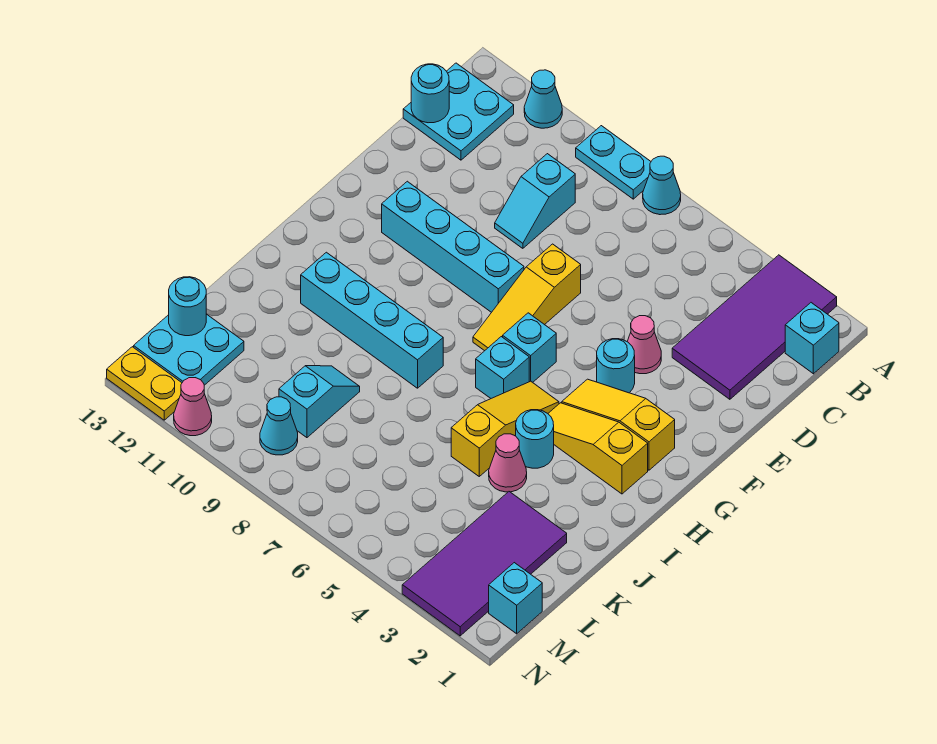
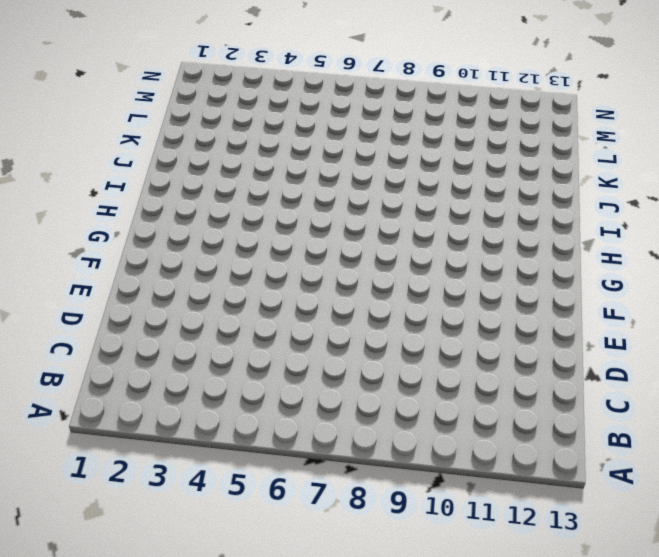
none -> purple 2x4 tile [672,255,837,399]
none -> cyan 1x1 cone [643,156,681,215]
none -> cyan 1x2 plate [576,126,651,199]

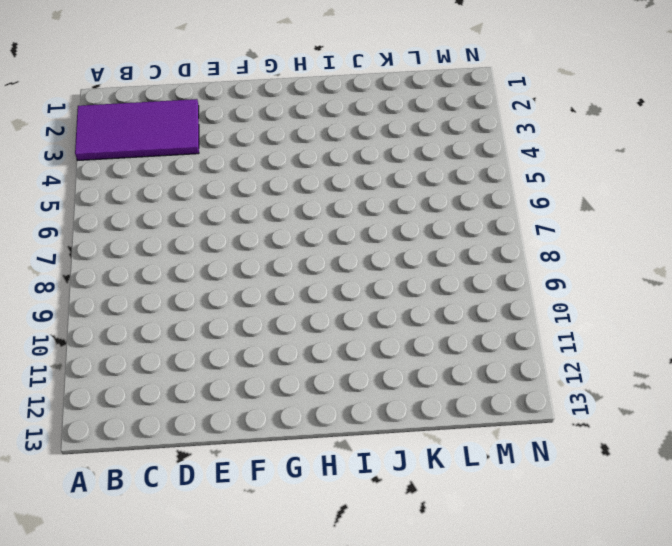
none -> cyan 1x1 cone [643,156,681,215]
none -> cyan 1x2 plate [576,126,651,199]
none -> cyan 1x1 cone [524,70,562,128]

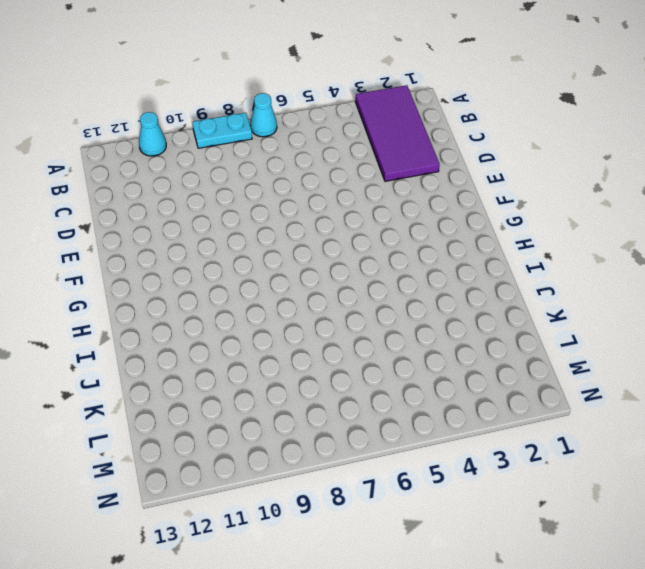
none -> cyan 1x1 brick [785,303,839,374]
none -> cyan 2x2 plate [403,63,514,160]
none -> cyan 1x2 slope [495,154,575,248]

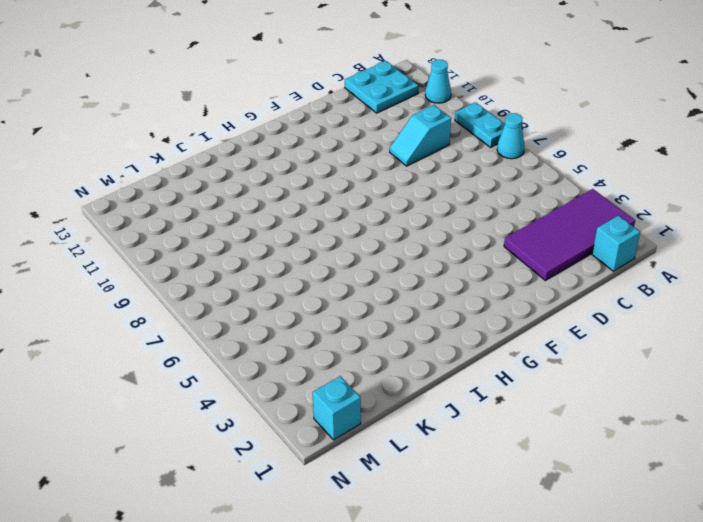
none -> pink 1x1 cone [627,316,661,374]
none -> yellow 1x3 slope [473,244,581,351]
none -> cyan 1x1 round brick [597,339,635,393]

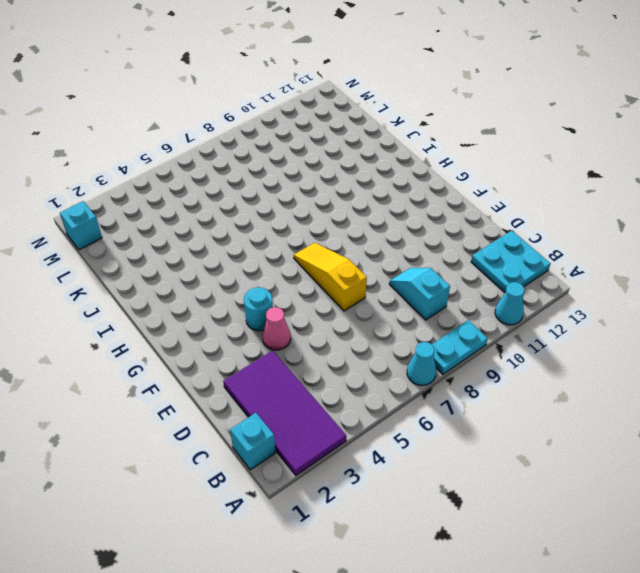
none -> cyan 1x4 brick [382,181,524,312]
none -> yellow 1x3 slope [562,379,675,470]
none -> cyan 1x1 brick [503,313,556,382]

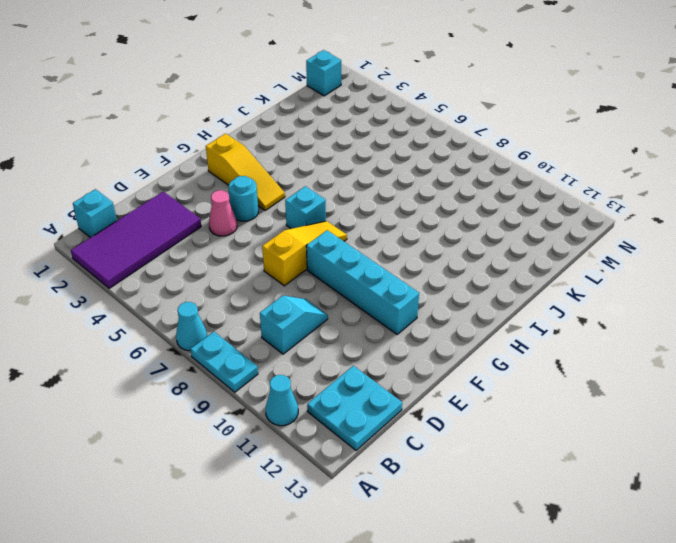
none -> yellow 1x3 slope [548,403,648,494]
none -> yellow 1x3 slope [451,381,559,476]
none -> cyan 1x1 brick [476,337,529,398]

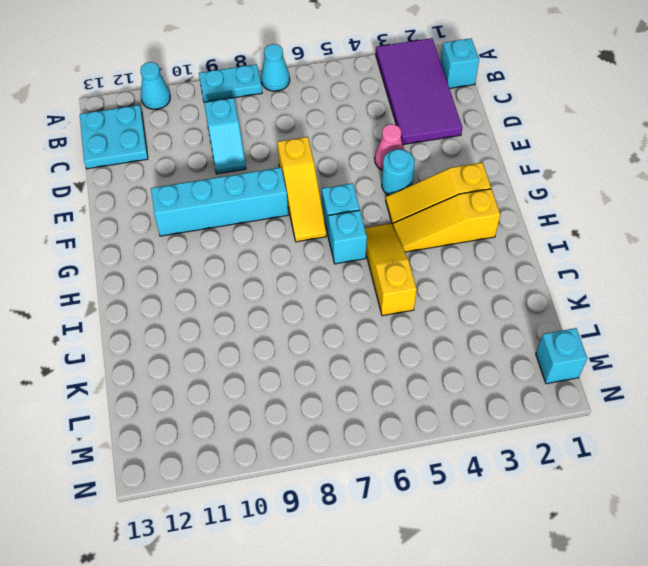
none -> cyan 1x1 round brick [516,410,554,468]
none -> cyan 1x4 brick [301,252,443,388]
none -> pink 1x1 cone [489,434,527,492]

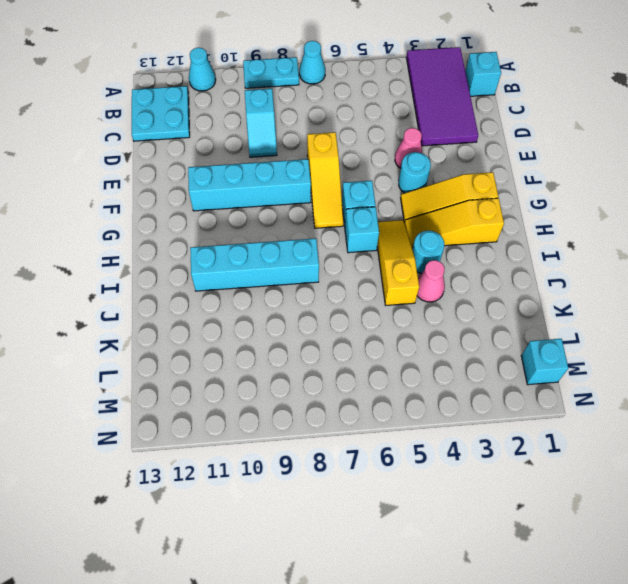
none -> purple 2x4 tile [402,492,567,636]
none -> cyan 1x2 slope [279,366,360,438]
none -> cyan 2x2 plate [134,314,244,385]

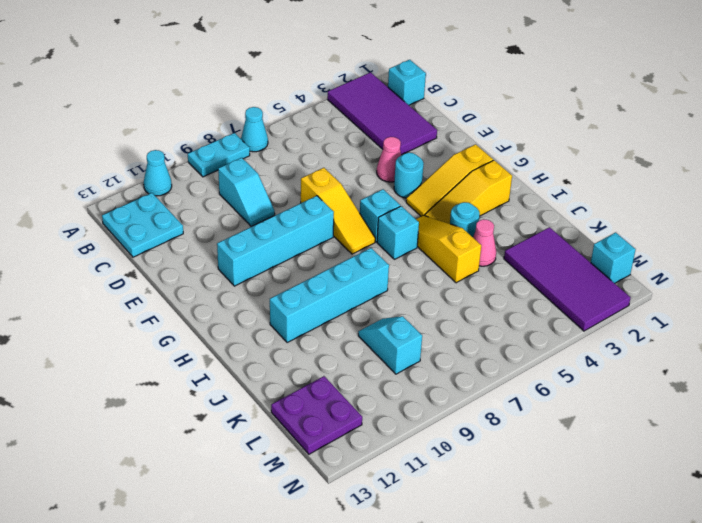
purple 2x2 plate [271,376,362,454] -> cyan 2x2 plate [134,314,244,385]
none -> cyan 1x1 cone [260,397,298,455]
none -> pink 1x1 cone [174,378,212,436]
none -> yellow 1x2 plate [107,347,182,420]

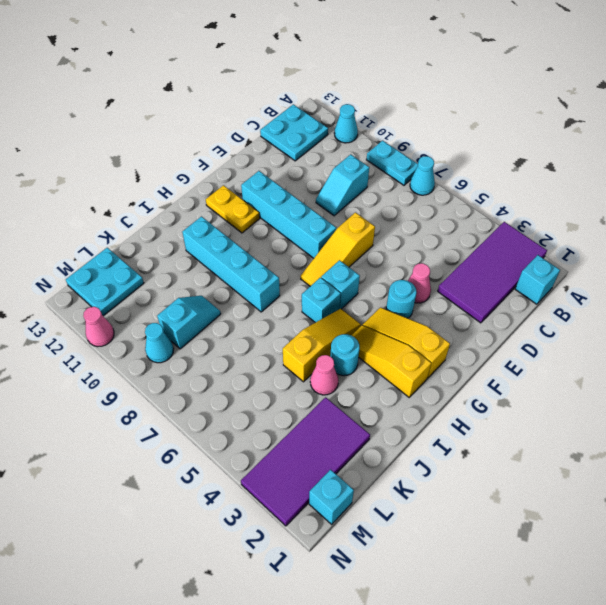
yellow 1x2 plate [206,185,260,233] -> yellow 1x2 plate moved to [107,347,182,420]
none -> cyan 1x1 round brick [411,64,449,123]
none -> cyan 1x1 round brick [169,277,206,336]

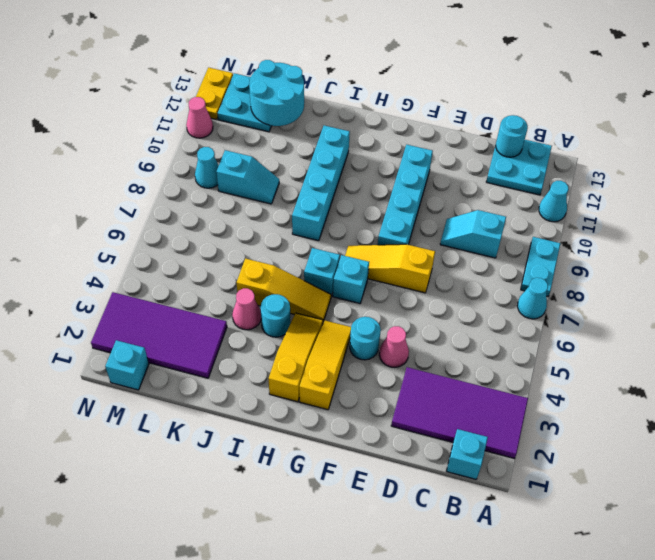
cyan 2x2 round brick [249,60,304,126] -> cyan 1x1 round brick [169,277,206,336]

